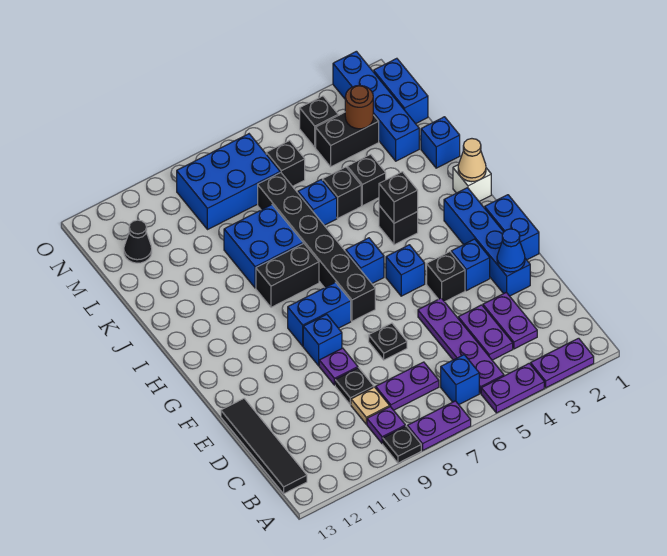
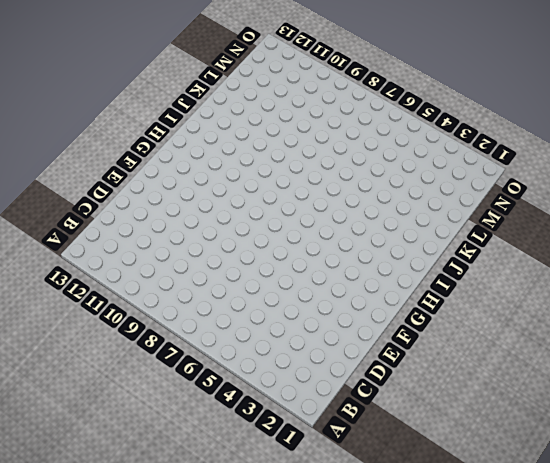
none -> purple 1x2 plate [531,338,594,388]
none -> purple 1x2 plate [481,363,544,413]
none -> purple 1x2 plate [407,401,471,450]
none -> black 1x1 plate [383,426,421,463]

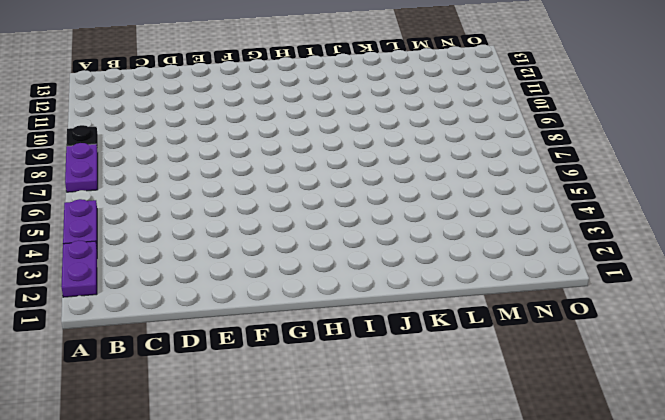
none -> purple 1x4 plate [418,298,504,393]
none -> blue 1x1 brick [441,355,479,404]
none -> purple 1x1 plate [367,407,405,444]
none -> black 1x4 tile [221,399,307,494]

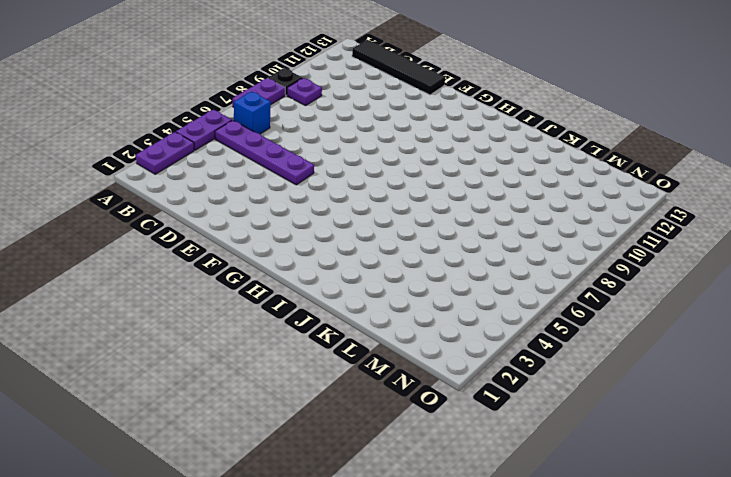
none -> purple 1x2 plate [483,292,537,349]
none -> purple 1x2 plate [458,305,513,360]
none -> purple 1x2 plate [376,362,439,410]
none -> tan 1x1 plate [351,387,390,424]

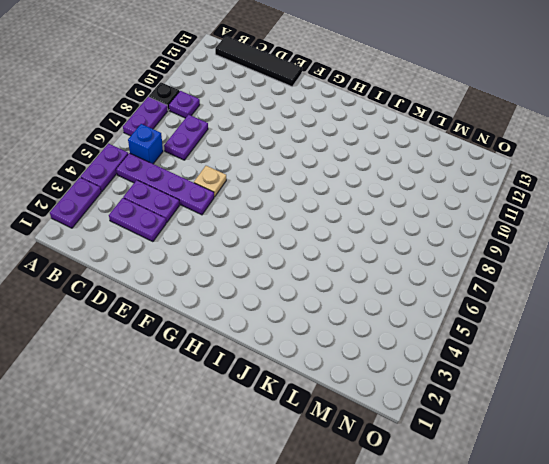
tan 1x1 plate [194,166,226,197] -> tan 1x1 plate moved to [351,387,390,424]
none -> black 1x1 plate [335,368,374,405]
none -> blue 1x4 brick [444,188,530,296]
none -> black 1x1 plate [369,323,407,360]
none -> purple 1x1 plate [319,348,358,385]

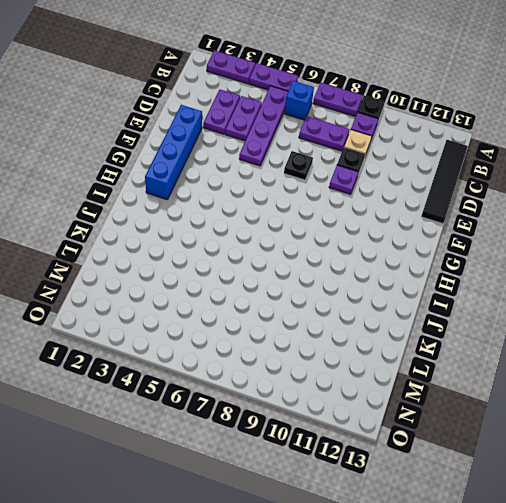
none -> blue 1x2 brick [485,195,539,260]
none -> blue 1x1 brick [451,239,490,291]
none -> black 1x1 brick [427,252,465,302]
none -> blue 1x1 brick [303,314,342,366]

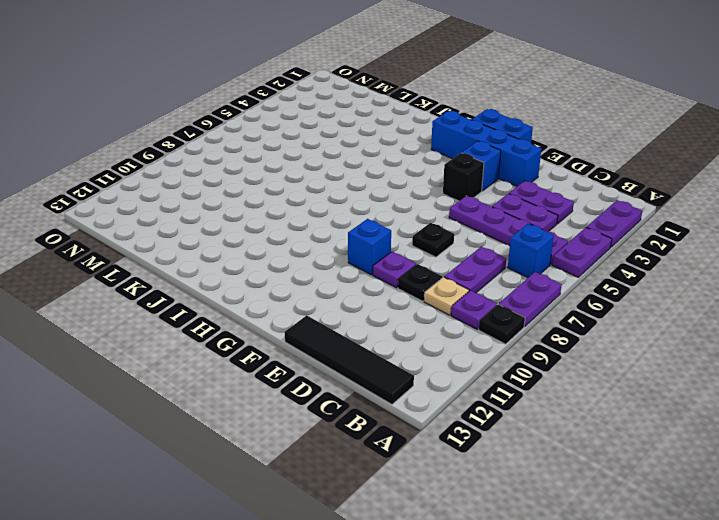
none -> blue 1x1 brick [386,245,425,296]
none -> black 1x6 brick [258,172,375,321]
none -> blue 1x2 brick [288,282,351,346]
none -> blue 1x1 brick [346,238,384,283]

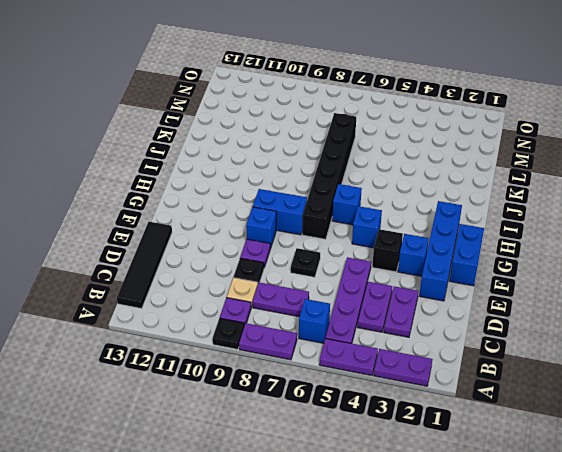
none -> white 1x1 brick [453,165,491,201]
none -> black 1x1 brick [379,206,418,245]
none -> black 1x2 brick [256,243,319,307]
none -> blue 2x2 brick [224,205,303,288]

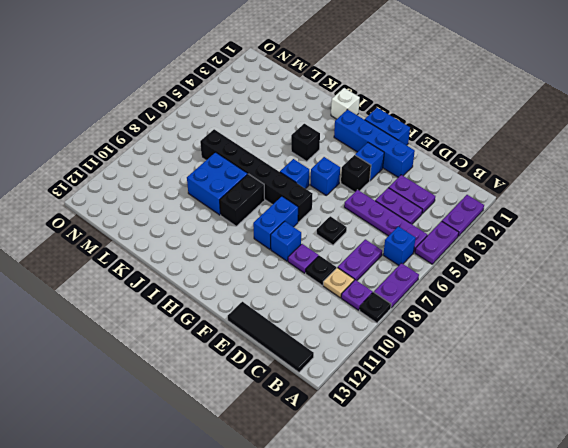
none -> blue 1x1 brick [421,117,460,168]
none -> black 1x1 brick [347,154,386,206]
none -> black 1x1 brick [323,167,361,218]
none -> blue 1x1 brick [298,179,337,225]

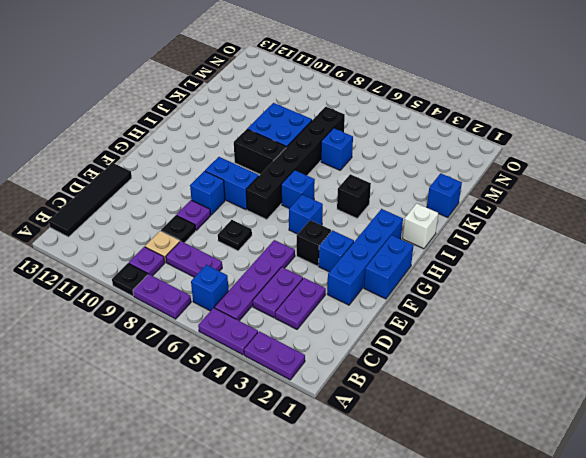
none -> black 1x1 brick [347,154,386,206]
none -> black 1x1 brick [323,167,361,218]
none -> blue 1x4 brick [333,51,419,161]
none -> blue 1x2 brick [374,58,428,124]

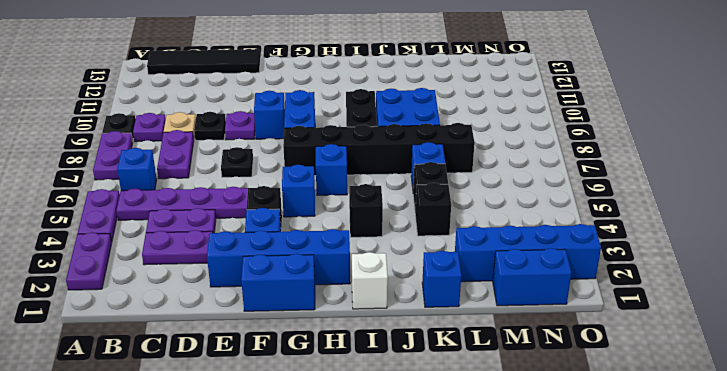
none -> black 1x2 brick [316,112,379,167]
none -> black 1x1 brick [266,141,305,186]
none -> blue 2x3 brick [177,134,280,230]
none -> black 1x1 cone [124,220,152,263]

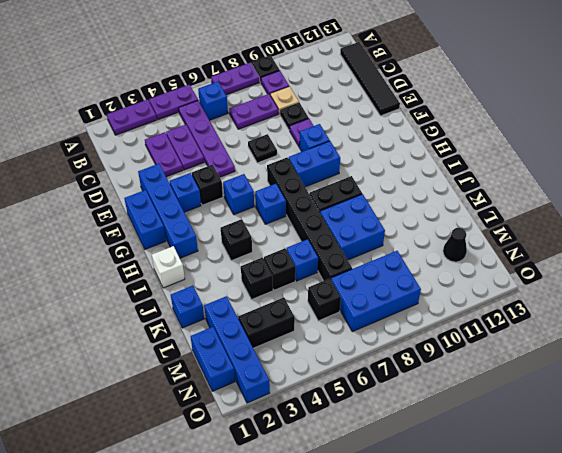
none -> black 1x1 brick [300,96,338,147]
none -> blue 1x1 cone [497,229,525,272]
none -> tan 1x1 cone [458,139,486,182]
none -> black 1x1 brick [379,172,418,223]

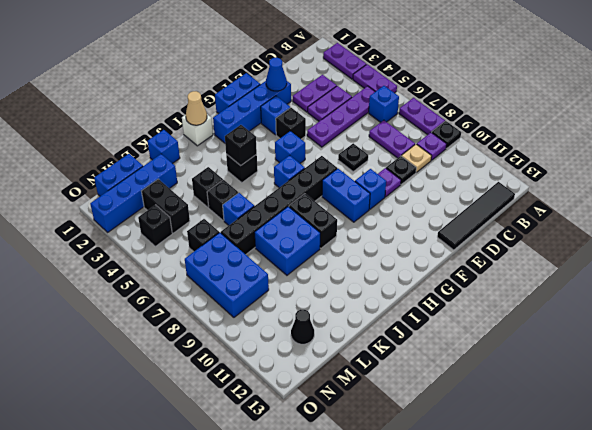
none -> brown 1x1 round brick [345,85,373,129]

